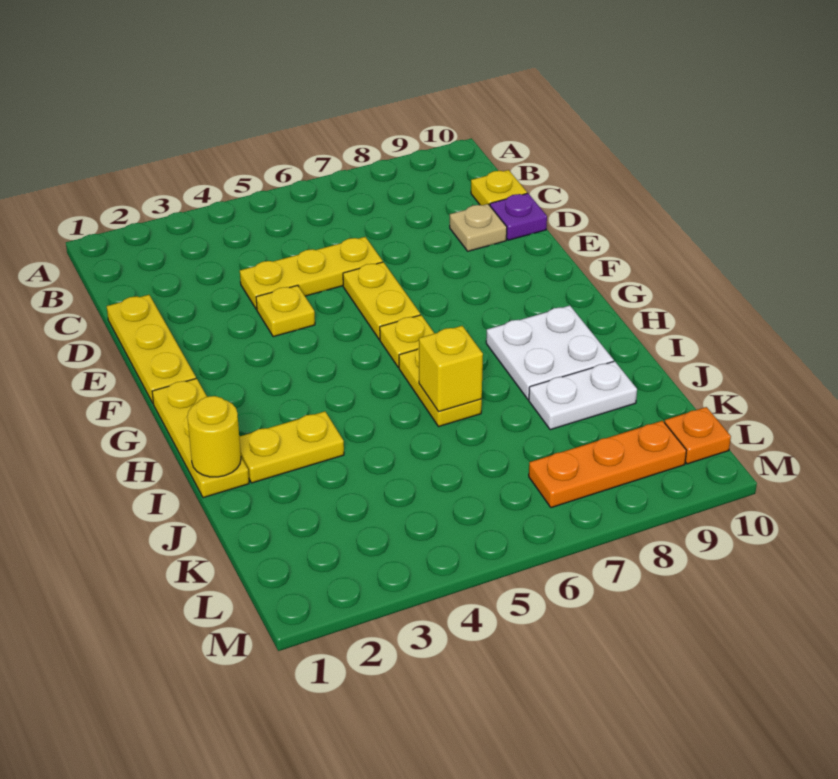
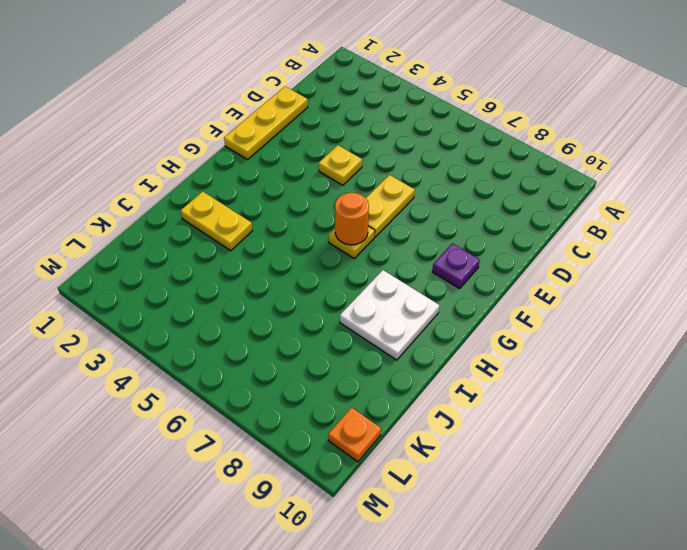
purple 1x1 plate [432,243,480,289] -> purple 1x1 plate moved to [490,193,547,240]
orange 1x1 round brick [335,193,369,245] -> none
none -> yellow 1x1 plate [471,170,527,205]
none -> yellow 1x3 plate [240,237,383,309]
none -> tan 1x1 plate [450,204,507,251]

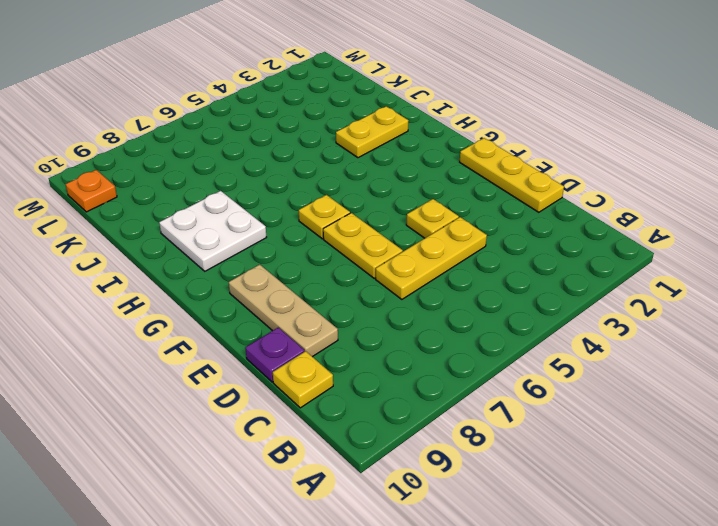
tan 1x3 plate [229,264,338,357] -> tan 1x1 plate [450,204,507,251]
none -> yellow 1x3 plate [152,379,249,498]
none -> yellow 1x2 plate [399,348,482,427]
none -> white 1x2 plate [529,361,637,430]

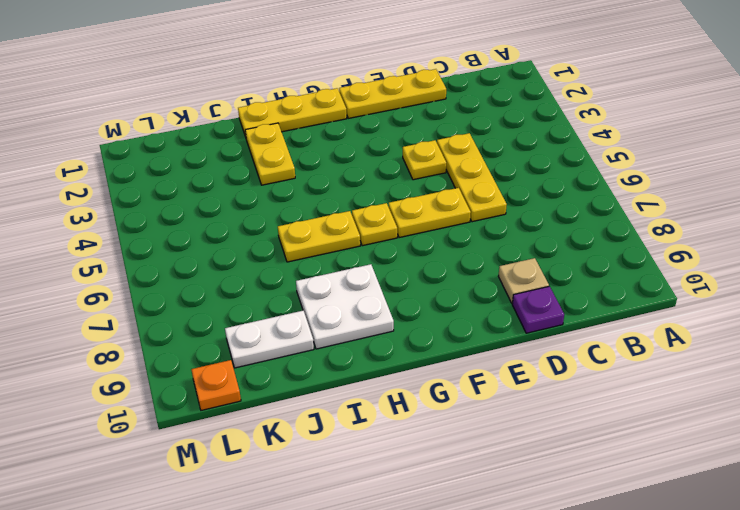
white 1x2 plate [225,311,314,368] -> white 1x2 plate turned to [529,361,637,430]
none -> yellow 1x1 plate [471,170,527,205]
none -> orange 1x3 plate [529,421,686,508]
none -> yellow 1x1 round brick [187,396,241,477]

